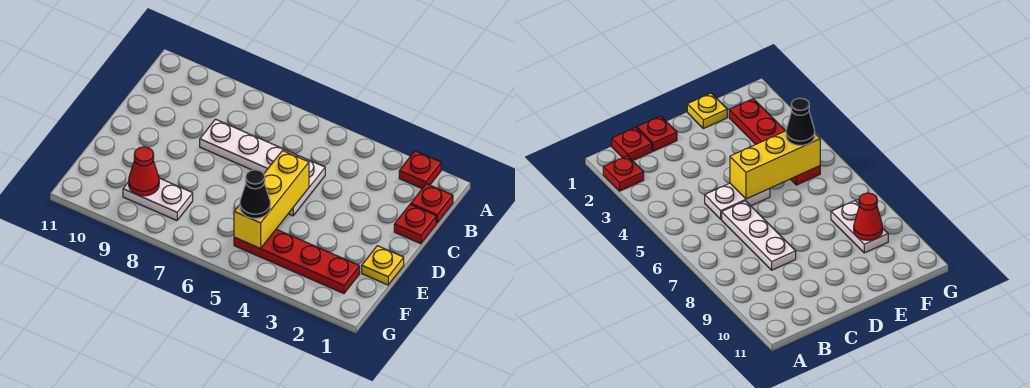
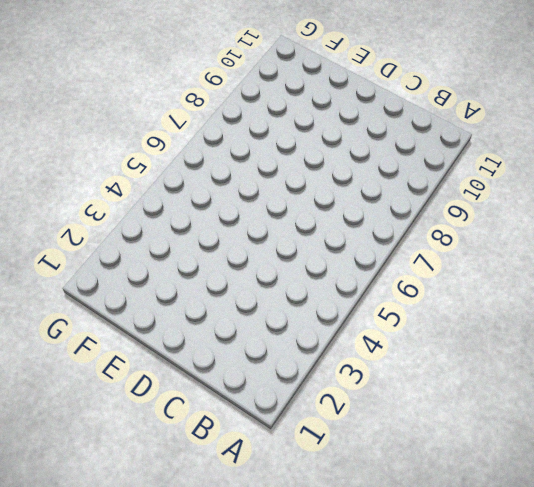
none -> red 1x1 plate [399,151,441,188]
none -> red 1x1 plate [411,184,453,223]

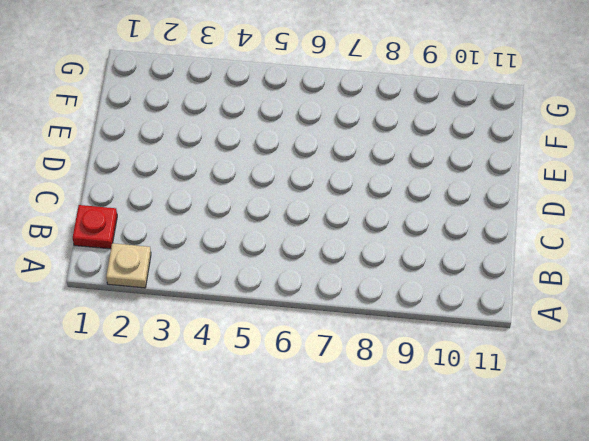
tan 1x1 plate [106,243,151,288] -> red 1x1 plate [399,151,441,188]
none -> red 1x1 plate [394,204,436,244]
none -> white 1x2 plate [288,156,325,216]

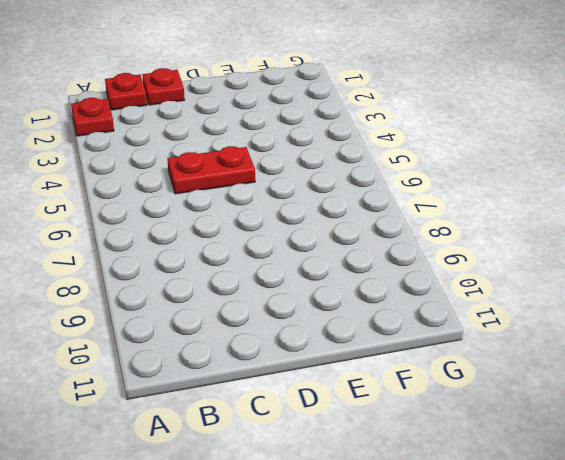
red 1x2 plate [167,146,255,194] -> white 1x2 plate [288,156,325,216]
none -> white 1x3 plate [200,119,297,173]
none -> yellow 1x1 plate [362,246,404,285]

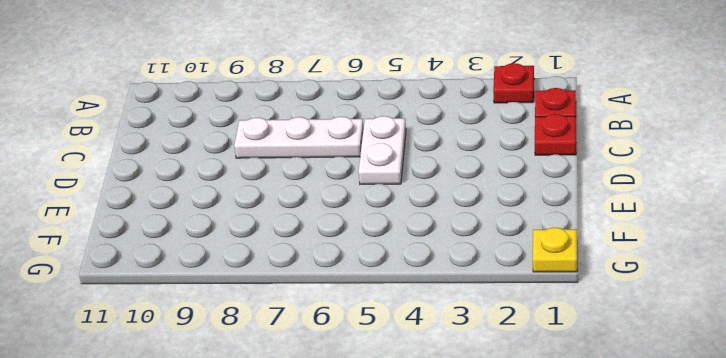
yellow 1x1 plate [533,227,577,272] -> yellow 1x1 plate moved to [362,246,404,285]
none -> red 1x4 plate [234,229,360,293]
none -> white 1x2 plate [123,178,193,221]

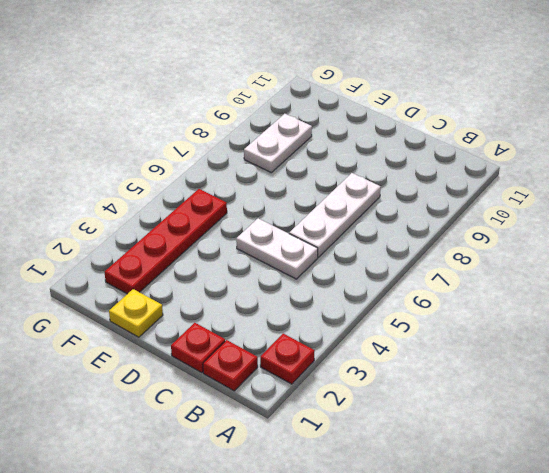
none -> yellow 1x3 brick [234,151,309,248]
none -> red 1x1 cone [129,147,159,196]

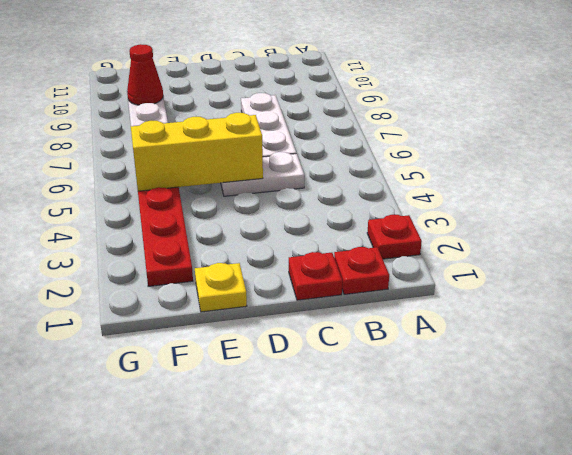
none -> black 1x1 cone [240,170,270,218]

